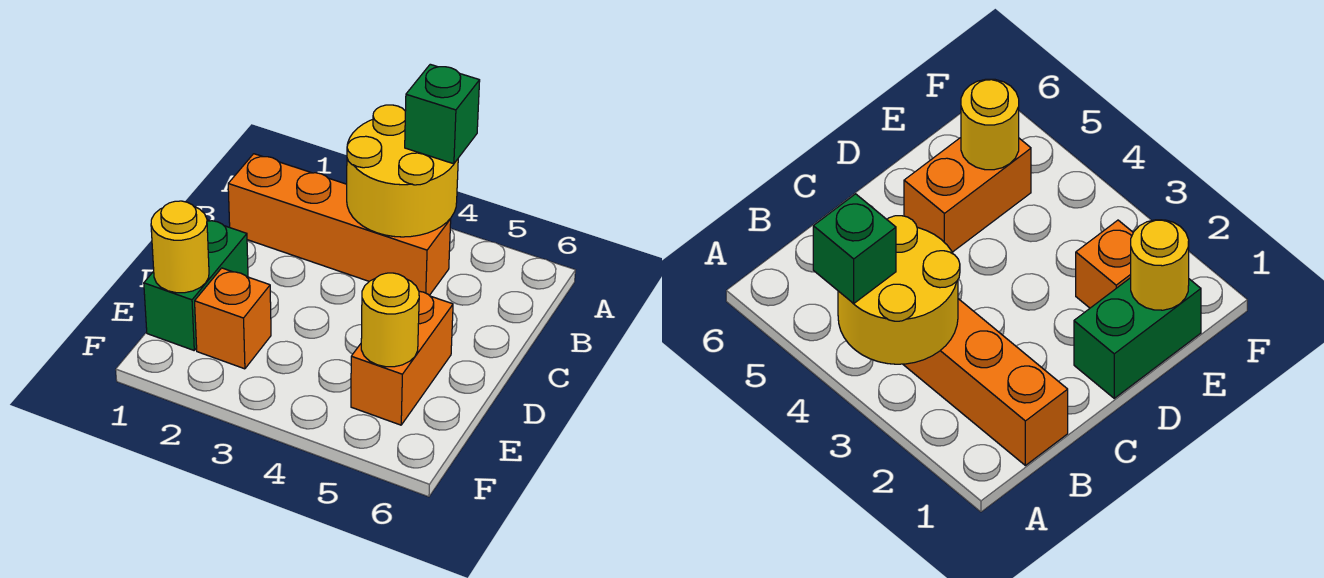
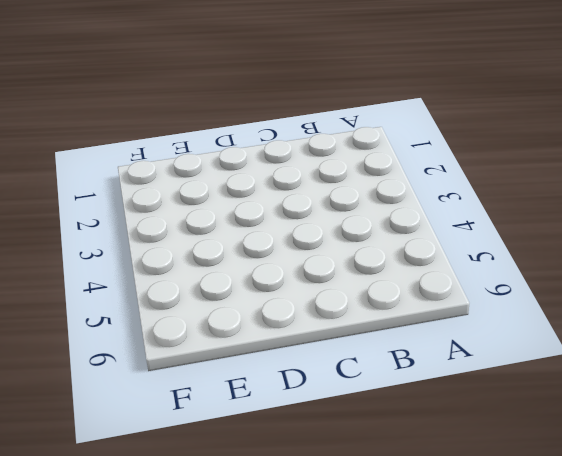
none -> orange 1x4 brick [228,154,451,295]
none -> green 1x2 brick [144,220,248,350]

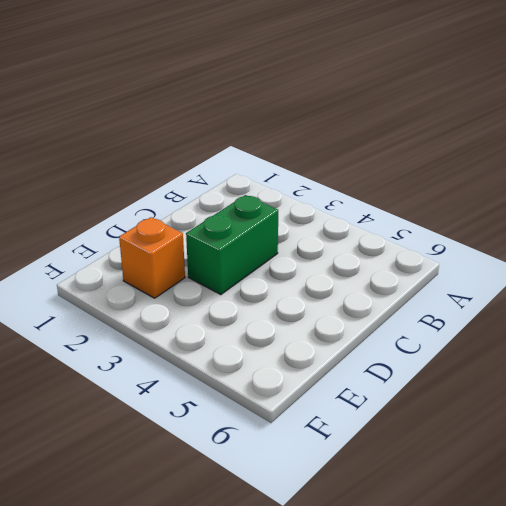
green 1x2 brick [186,195,278,295] -> green 1x2 brick moved to [144,220,248,350]
none -> orange 1x4 brick [228,154,451,295]
none -> orange 1x2 brick [351,291,453,425]

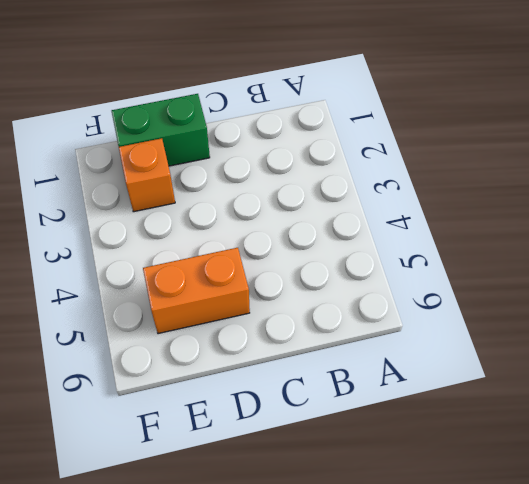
none -> orange 1x4 brick [228,154,451,295]
none -> yellow 2x2 round brick [347,105,458,237]

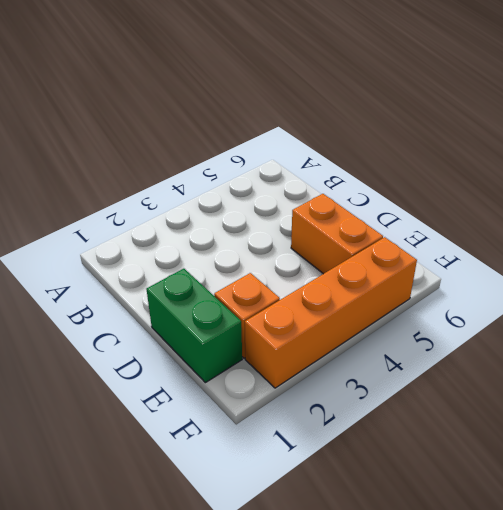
orange 1x4 brick [245,237,417,388] -> orange 1x4 brick moved to [228,154,451,295]
none -> yellow 2x2 round brick [347,105,458,237]
none -> yellow 1x1 round brick [151,201,209,293]

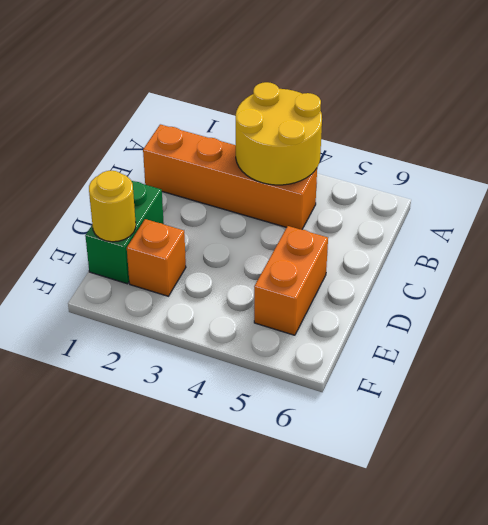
none -> yellow 1x1 round brick [361,273,419,367]
none -> green 1x1 brick [405,64,480,164]

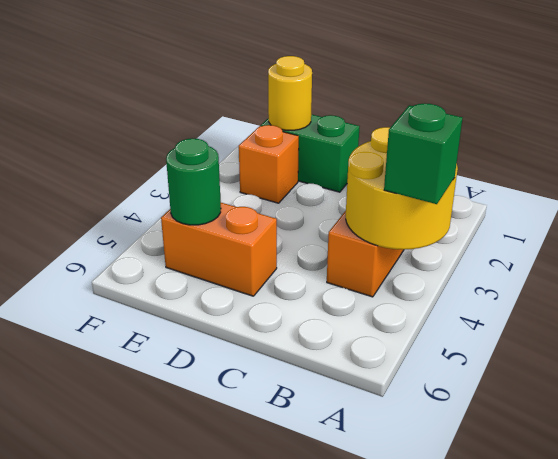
green 1x1 round brick [166,138,221,225] -> yellow 1x1 round brick [361,273,419,367]

